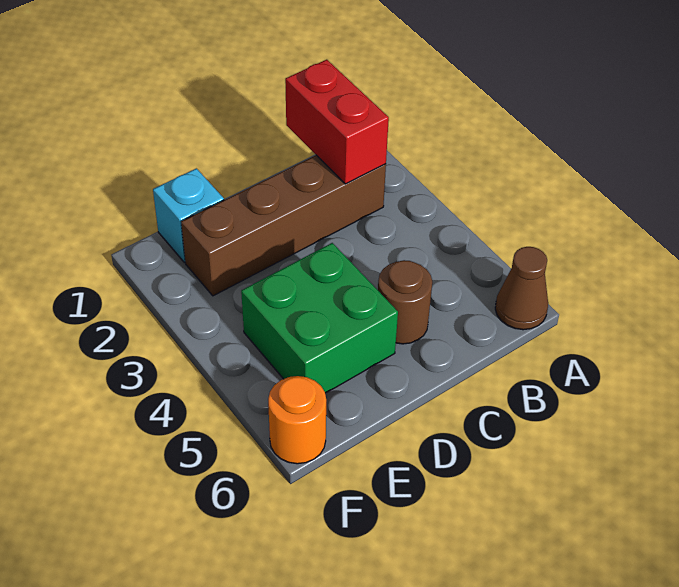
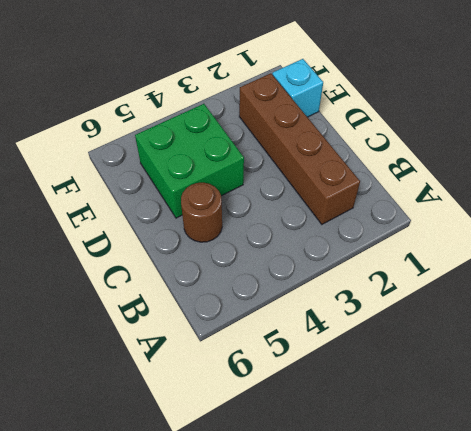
none -> brown 1x1 cone [495,247,548,330]
none -> orange 1x1 round brick [268,376,326,464]

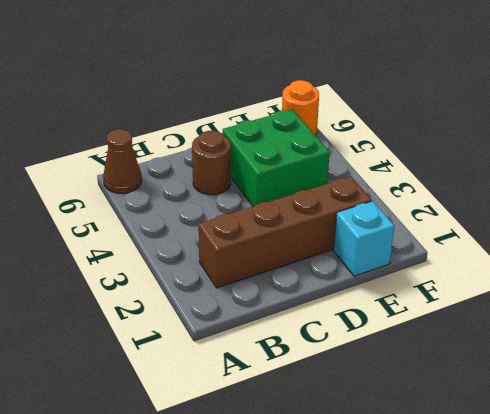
none -> red 1x2 brick [285,60,389,184]

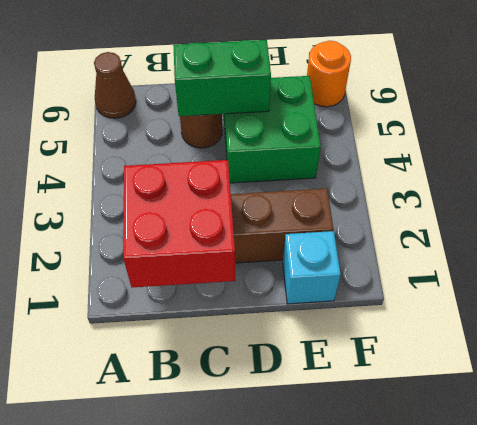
red 2x2 brick [123,160,235,287] -> red 1x2 brick [285,60,389,184]
green 1x2 brick [173,40,271,116] -> none

